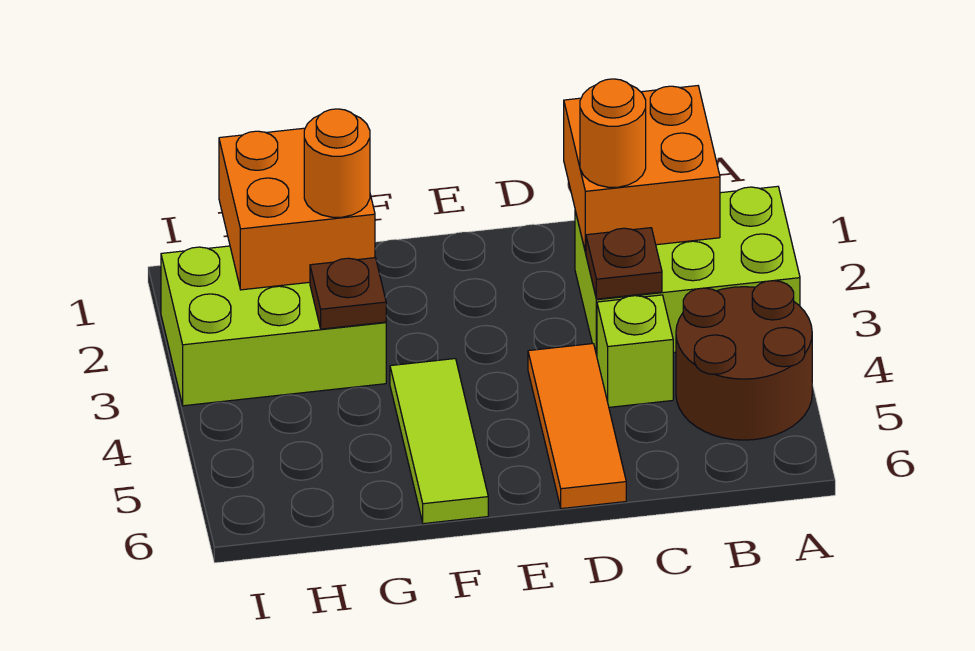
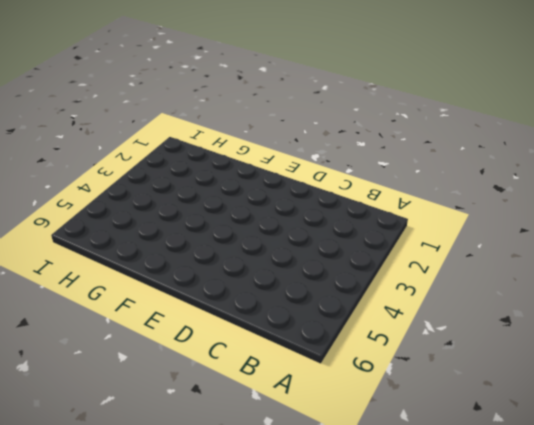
none -> lime 2x3 brick [575,186,800,355]
none -> brown 2x2 round brick [676,281,812,440]
none -> lime 1x1 brick [597,295,673,407]

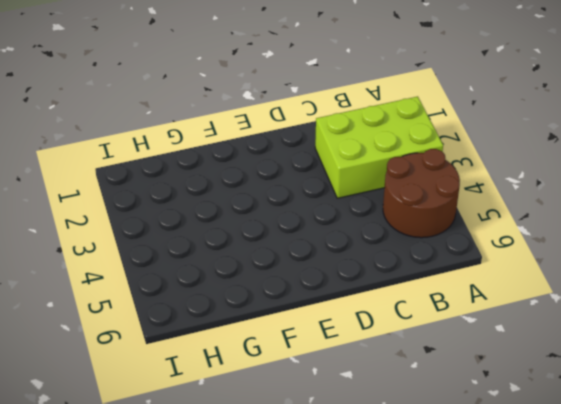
none -> lime 1x1 brick [597,295,673,407]
none -> orange 1x3 tile [528,344,626,509]
none -> lime 1x3 tile [390,359,488,524]

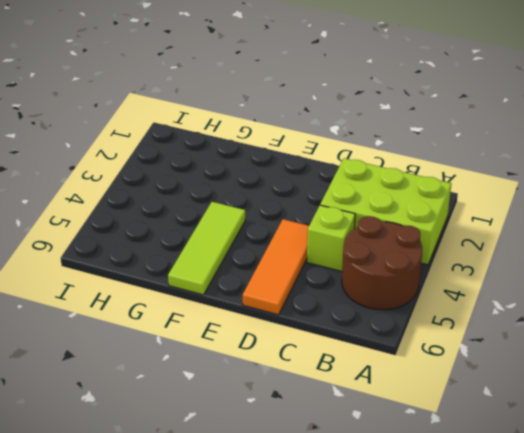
none -> lime 2x3 brick [161,246,386,406]
none -> orange 2x2 brick [564,86,720,252]
none -> brown 1x1 plate [586,228,662,299]

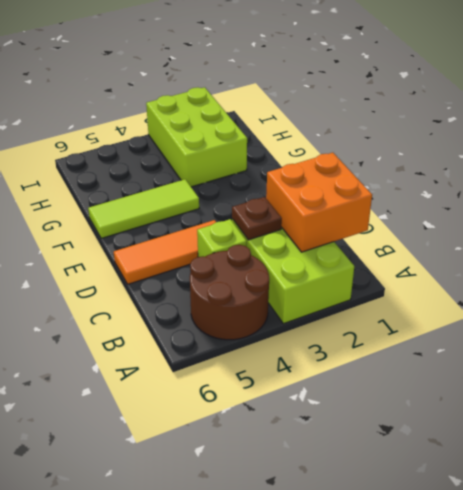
none -> orange 2x2 brick [219,128,375,290]
none -> brown 1x1 plate [310,258,386,329]
none -> orange 1x1 round brick [580,79,646,187]

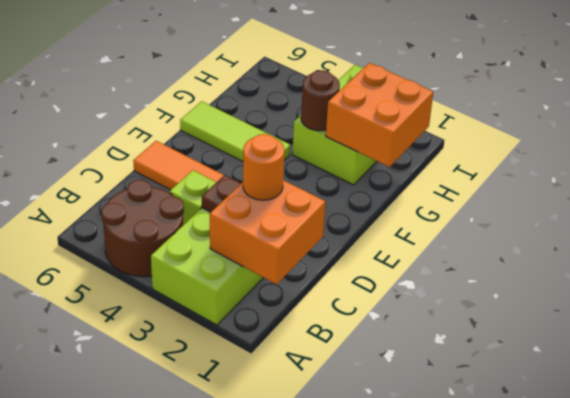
brown 1x1 round brick [301,70,340,131] -> brown 1x1 plate [310,258,386,329]
none -> orange 1x1 round brick [304,109,370,217]

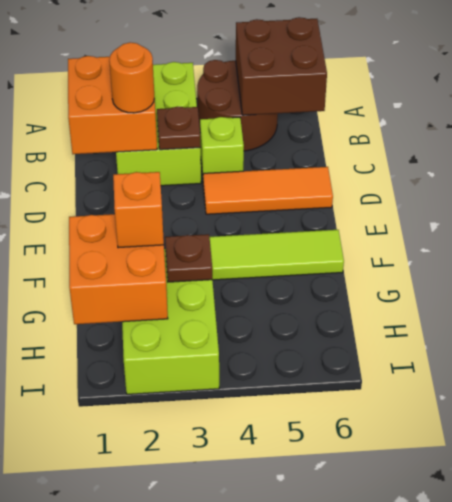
brown 2x2 brick [236,17,327,115] -> none
orange 1x1 brick [113,172,164,248] -> orange 1x1 round brick [304,109,370,217]

